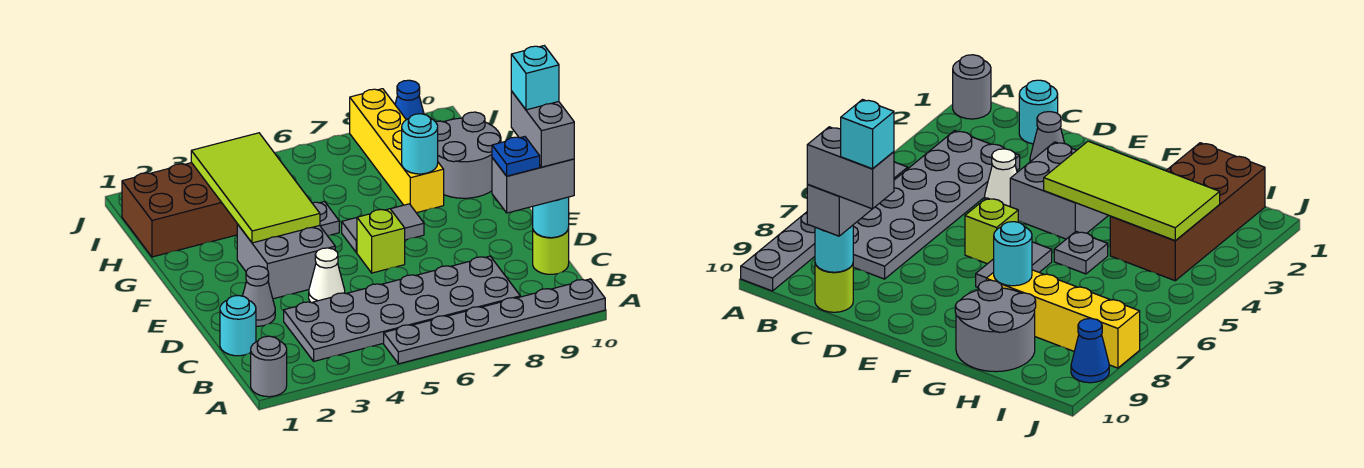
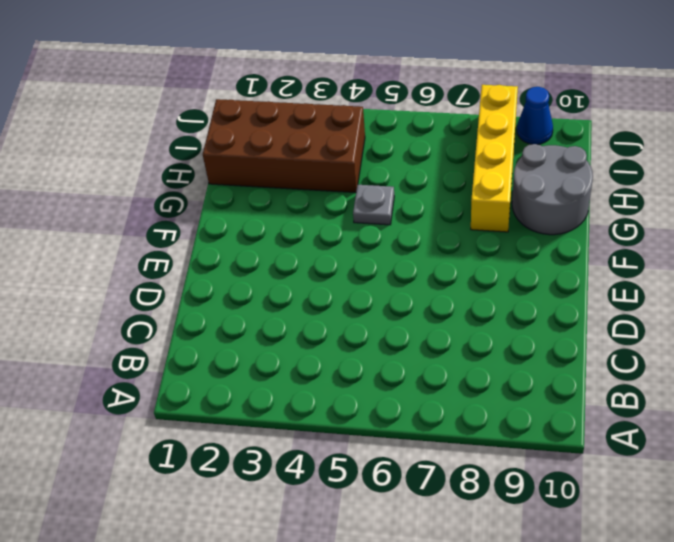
none -> grey 1x1 round brick [251,336,287,397]
none -> grey 1x6 plate [384,279,605,364]
none -> grey 2x6 plate [284,256,520,361]

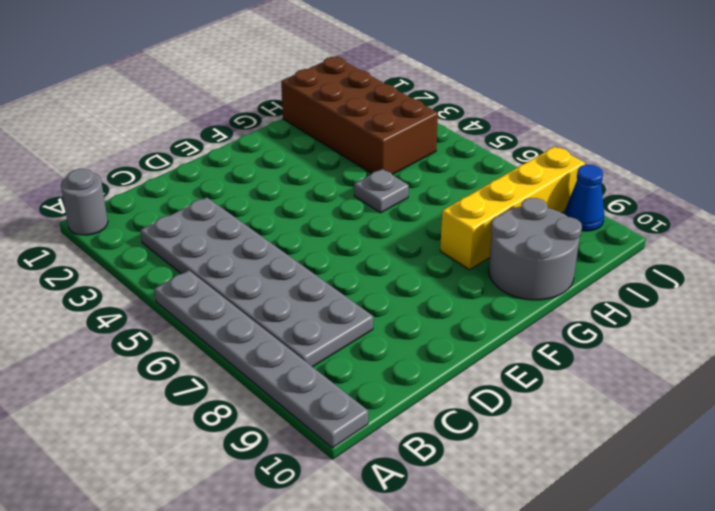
none -> cyan 1x1 round brick [220,296,256,356]
none -> lime 1x1 round brick [533,228,569,274]
none -> grey 1x1 cone [243,266,275,326]

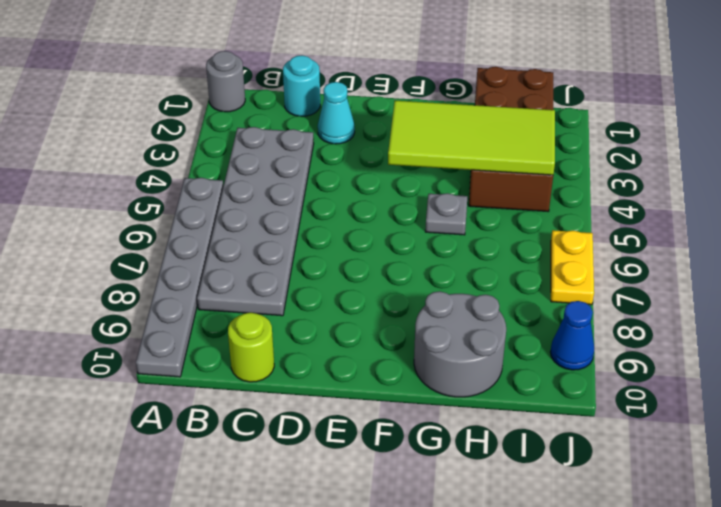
cyan 1x1 cone [318,82,355,144] -> grey 1x1 cone [243,266,275,326]
yellow 1x2 plate [551,230,594,305] -> none
none -> white 1x1 cone [309,248,345,303]
none -> grey 2x2 brick [237,224,335,299]
none -> lime 1x1 brick [357,209,405,273]

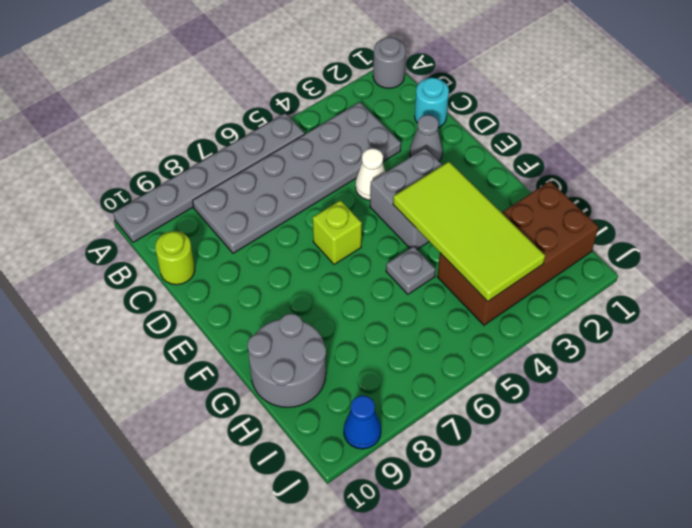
none -> grey 1x2 tile [342,204,424,253]
none -> yellow 1x4 brick [350,89,444,213]
none -> cyan 1x1 round brick [533,197,569,238]

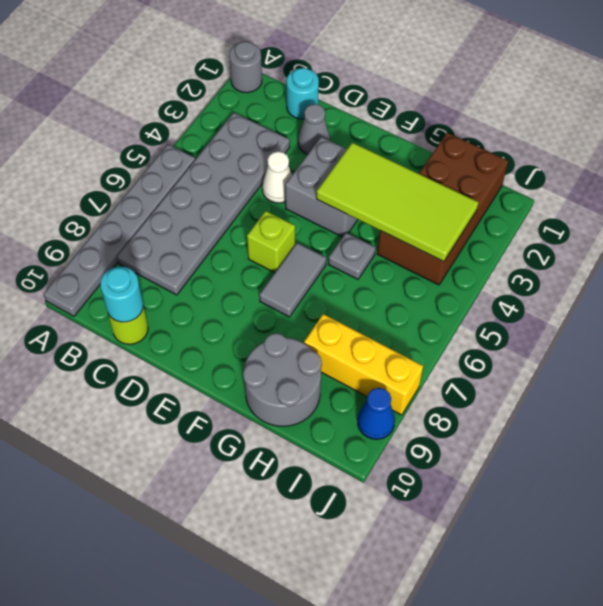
yellow 1x3 brick [304,314,423,415] -> yellow 1x4 brick [350,89,444,213]
none -> cyan 1x1 round brick [402,114,438,174]
none -> grey 1x2 brick [492,158,574,213]
none -> blue 1x1 plate [492,137,540,176]

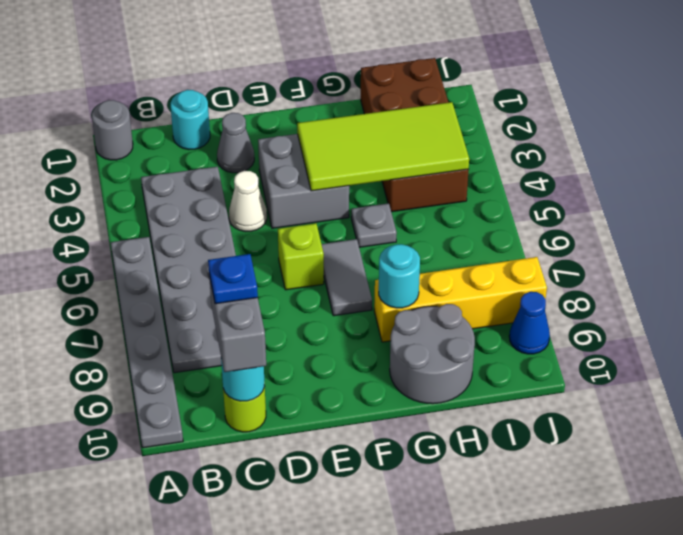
none -> grey 1x2 brick [511,91,574,167]
none -> cyan 1x1 brick [511,46,559,110]

